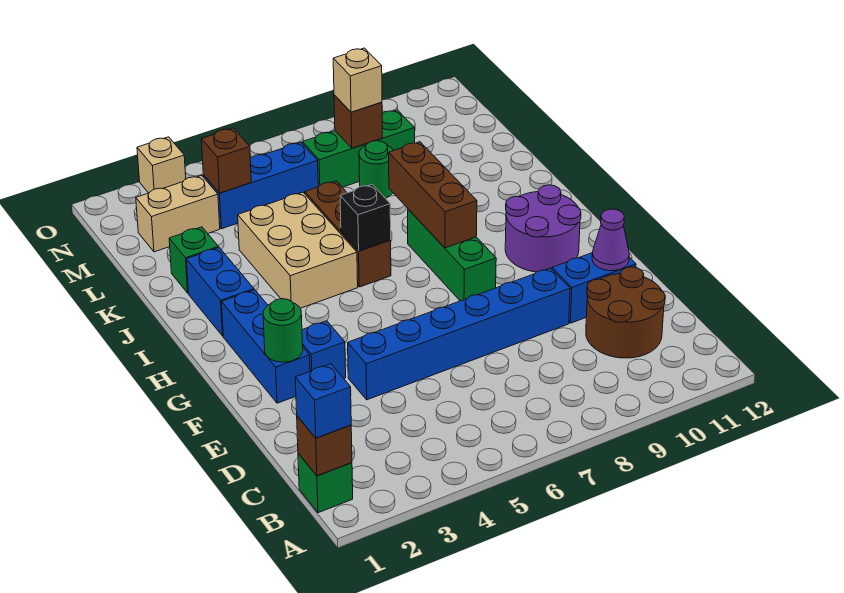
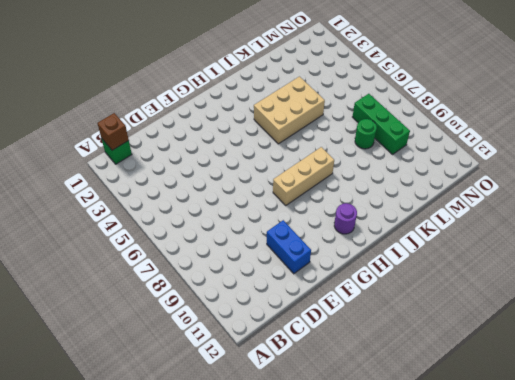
tan 1x3 brick [273,147,334,205] -> green 1x3 brick [408,209,496,301]
purple 1x1 round brick [334,203,357,234] -> purple 2x2 round brick [505,185,581,272]
none -> brown 2x2 round brick [586,267,665,358]
none -> blue 1x6 brick [348,268,570,400]
none -> blue 1x3 brick [222,290,310,403]

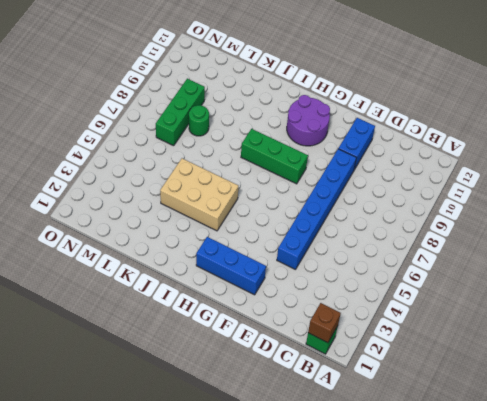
none -> brown 2x2 round brick [586,267,665,358]
none -> blue 1x1 brick [302,321,346,378]
none -> blue 1x2 brick [186,248,254,336]

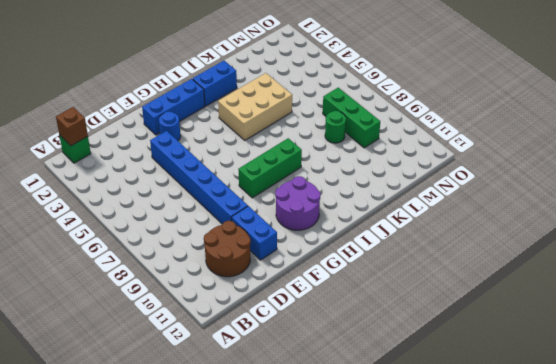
blue 1x1 round brick [159,112,181,141] -> blue 1x1 brick [302,321,346,378]
none -> brown 1x3 brick [305,181,391,287]
none -> green 1x1 brick [169,227,218,293]
none -> tan 1x2 brick [136,175,220,252]

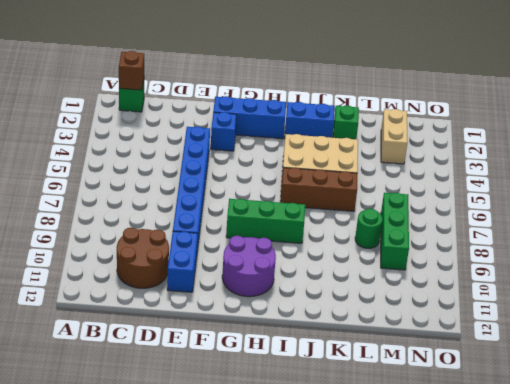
none -> blue 1x3 brick [203,142,318,229]
none -> tan 1x1 brick [137,137,186,193]
none -> purple 1x1 cone [592,209,629,271]

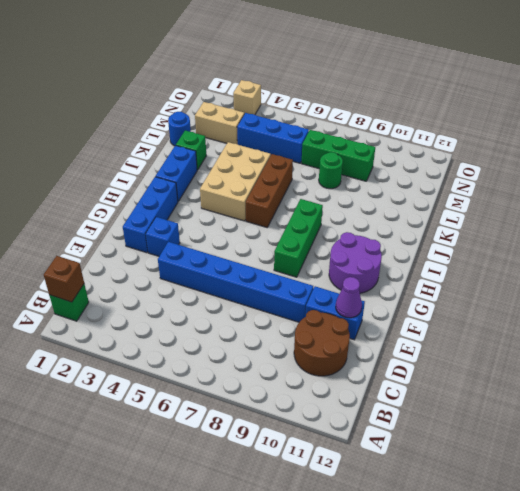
blue 1x1 round brick [168,112,191,146] -> none
none -> green 1x1 round brick [263,299,303,362]
none -> brown 1x3 brick [389,142,477,248]
none -> black 1x1 brick [340,184,391,251]

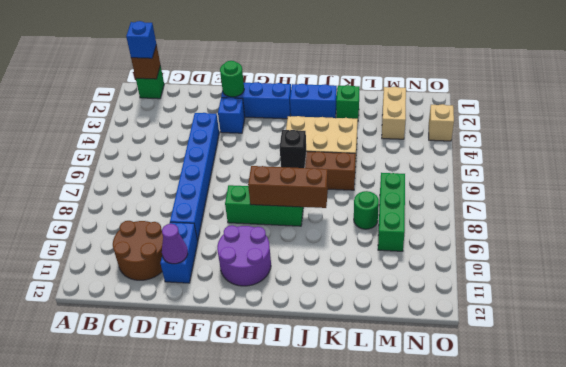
none -> blue 1x3 brick [203,142,318,229]
none -> brown 1x1 brick [201,128,251,193]
none -> brown 1x1 brick [334,95,382,148]

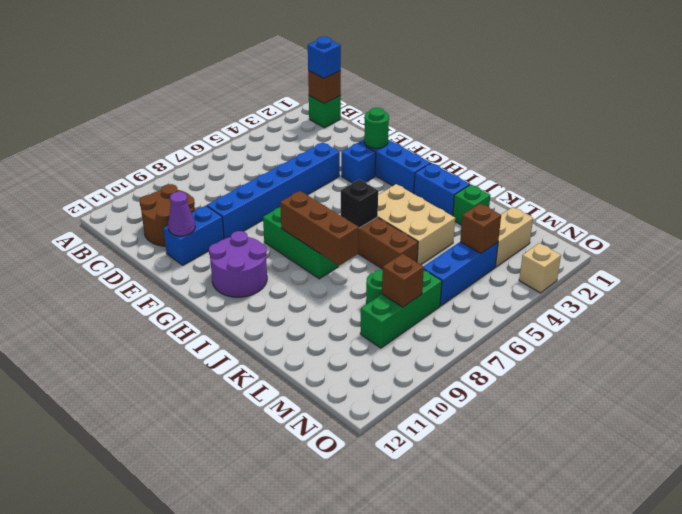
none -> tan 1x1 brick [333,48,382,112]

